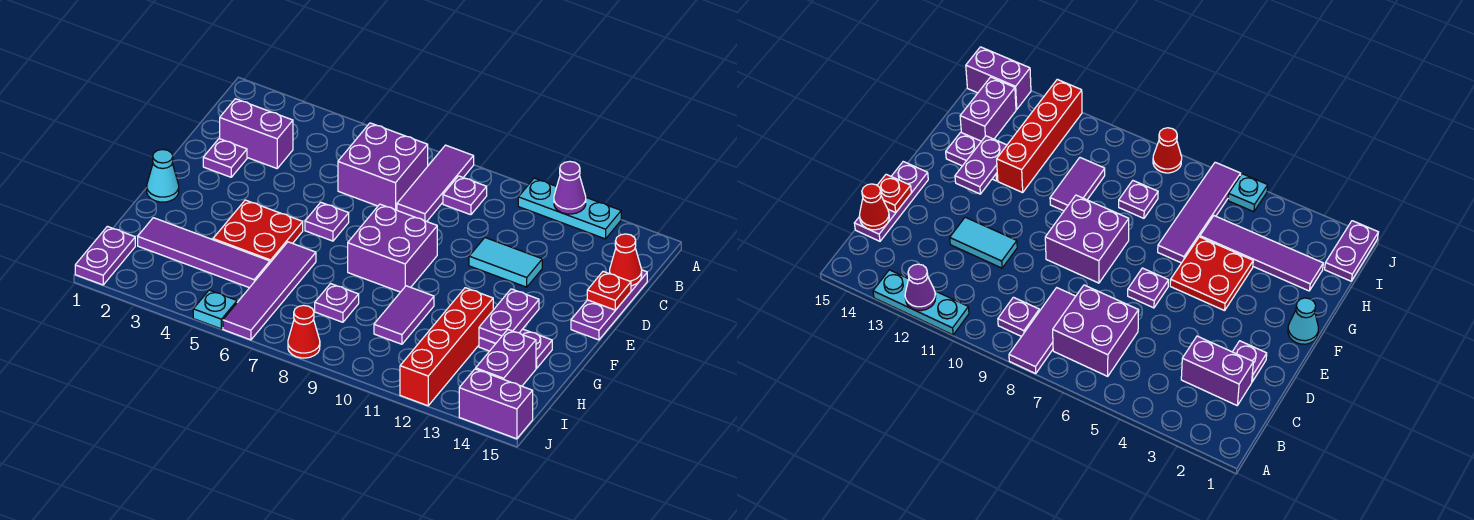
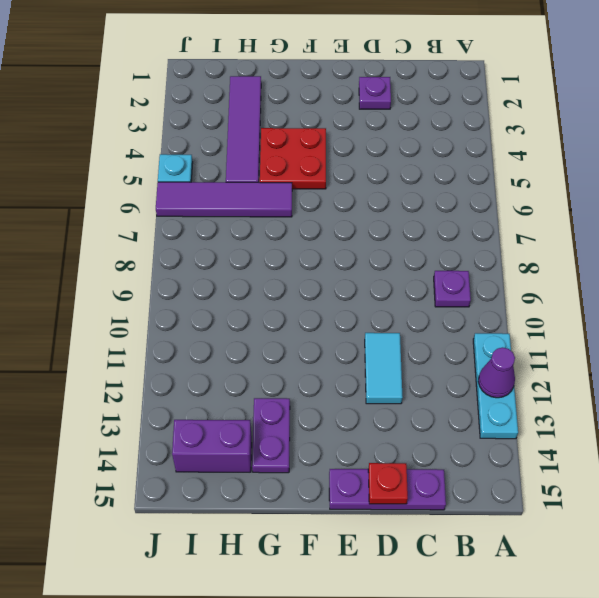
none -> purple 1x3 tile [397,145,474,221]
none -> purple 2x2 brick [338,123,428,210]
none -> purple 1x2 brick [220,99,293,168]

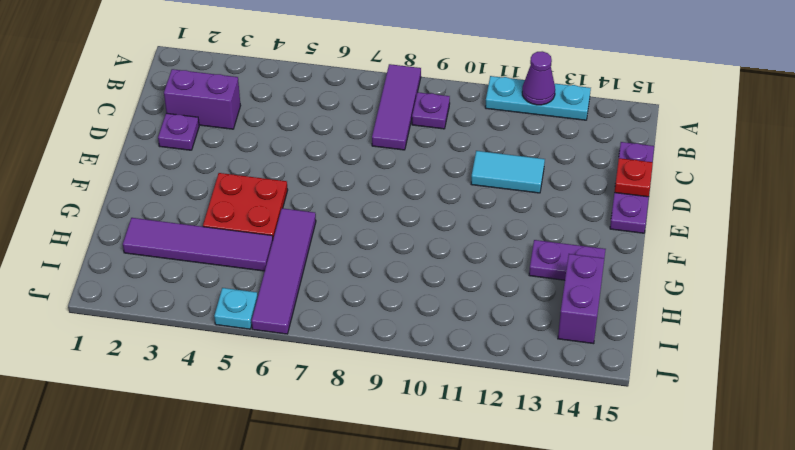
none -> purple 2x2 brick [338,123,428,210]
none -> purple 1x1 plate [305,202,349,241]
none -> purple 2x2 brick [348,204,437,292]

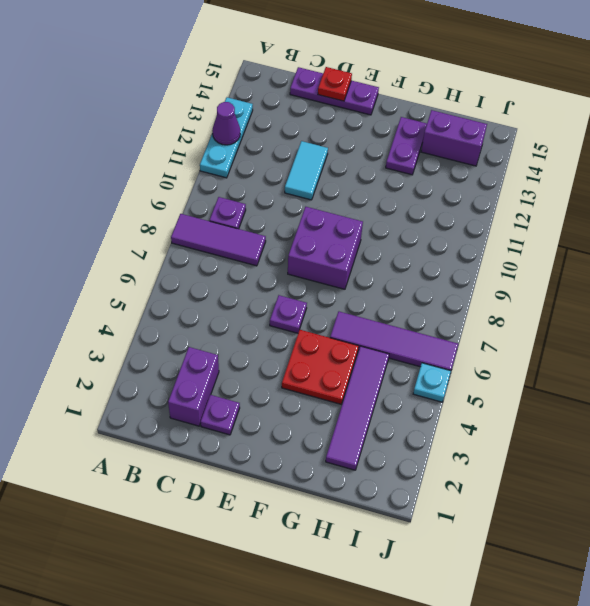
none -> purple 2x2 brick [338,123,428,210]
none -> cyan 1x1 cone [147,150,179,202]
none -> purple 1x2 tile [374,286,434,344]

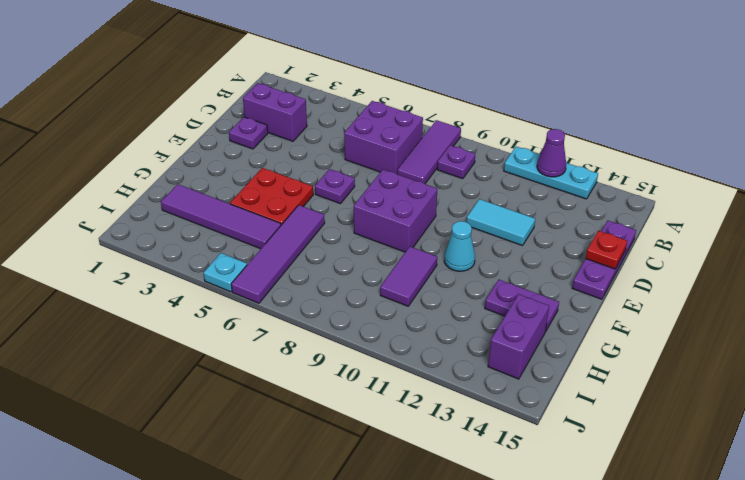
cyan 1x1 cone [444,221,475,271] -> cyan 1x1 cone moved to [147,150,179,202]
none -> red 1x4 brick [400,288,493,406]
none -> purple 1x1 plate [315,284,359,322]
none -> purple 1x2 plate [75,226,135,285]

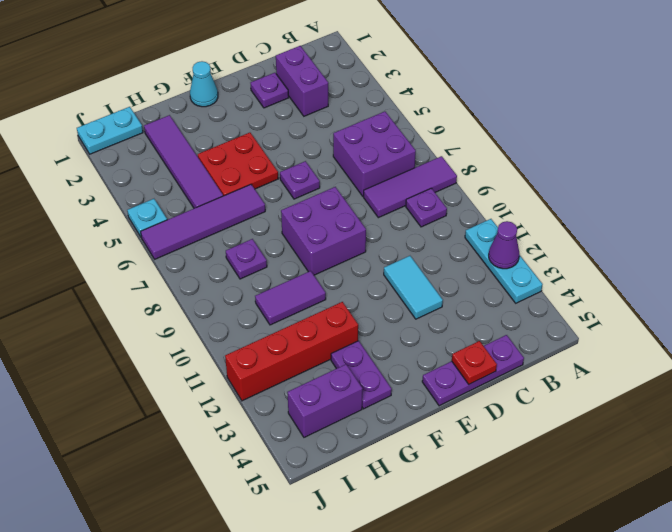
cyan 1x2 plate [77,107,143,154] -> purple 1x2 plate [75,226,135,285]
none -> red 1x1 cone [288,305,320,358]
none -> purple 1x2 brick [459,369,533,439]
none -> red 1x1 cone [609,234,642,286]

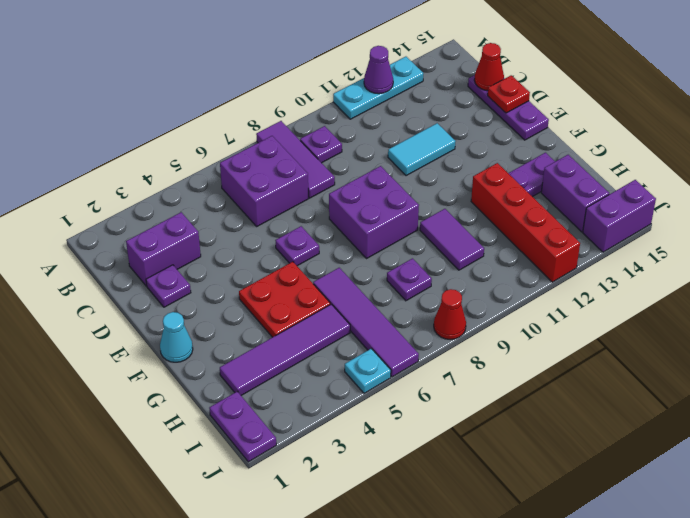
none -> purple 1x2 plate [479,289,539,343]

